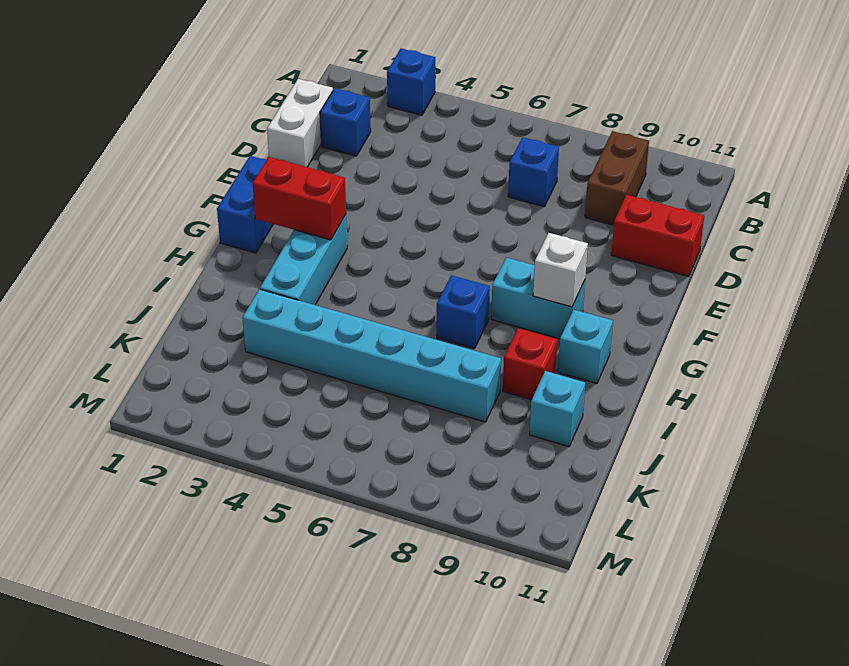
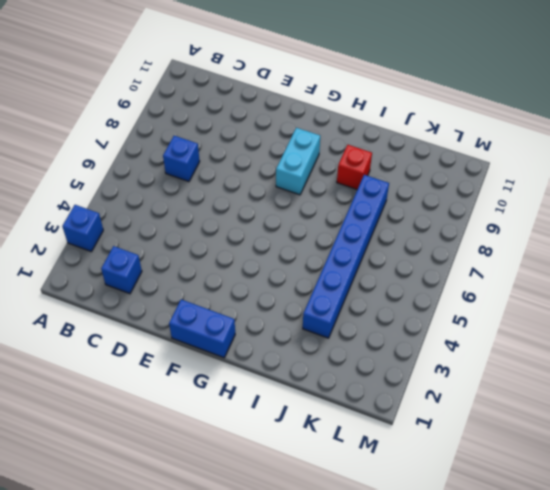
blue 1x6 brick [303,175,389,338] -> cyan 1x6 brick [243,289,501,422]
none -> brown 1x2 brick [585,131,649,225]
none -> white 1x2 brick [267,79,333,167]
none -> red 1x2 brick [611,195,704,277]

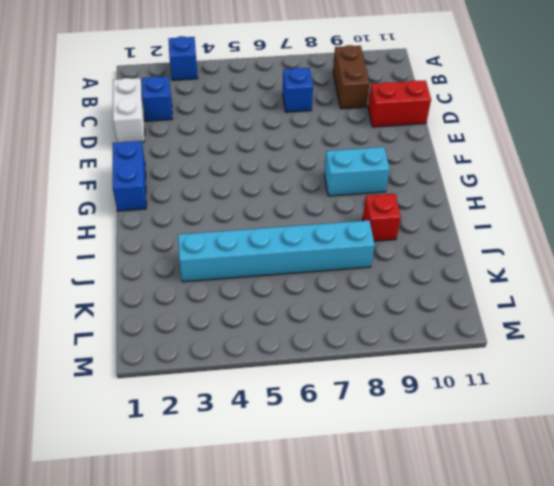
none -> cyan 1x3 brick [260,215,347,305]
none -> blue 1x1 brick [437,275,490,349]
none -> cyan 1x1 brick [558,310,613,383]

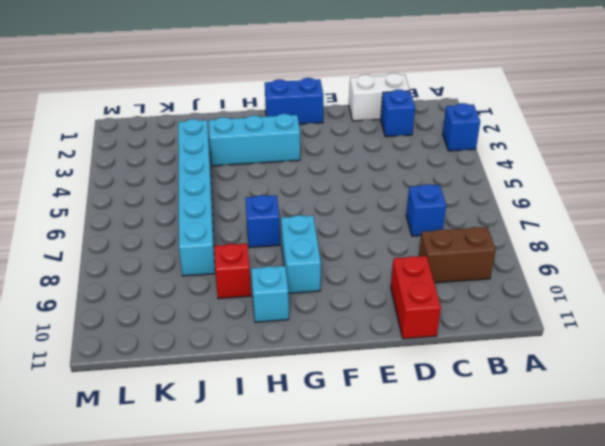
none -> cyan 1x1 brick [529,371,585,447]
none -> red 1x2 brick [253,157,346,240]
none -> white 1x1 brick [533,233,588,307]

